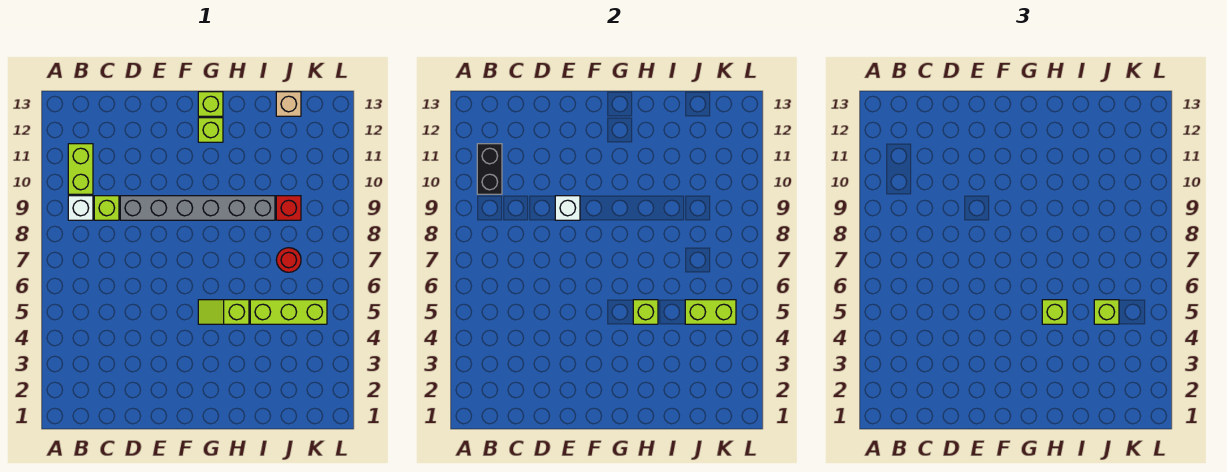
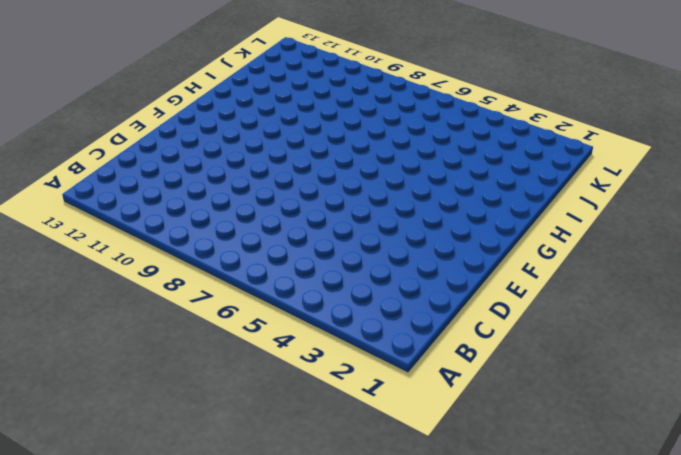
none -> white 1x1 brick [68,196,93,220]
none -> lime 1x2 brick [68,144,93,194]
none -> lime 1x1 brick [94,196,119,220]

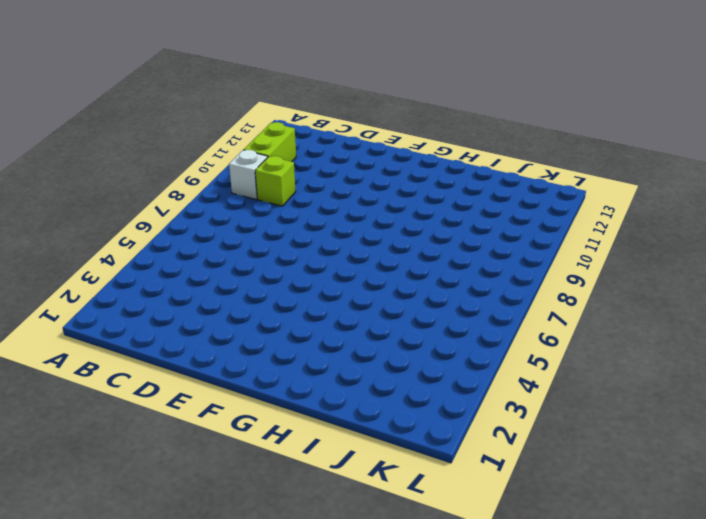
none -> grey 1x6 brick [120,196,275,220]
none -> lime 1x2 slope [198,300,249,324]
none -> lime 1x1 brick [198,118,223,142]

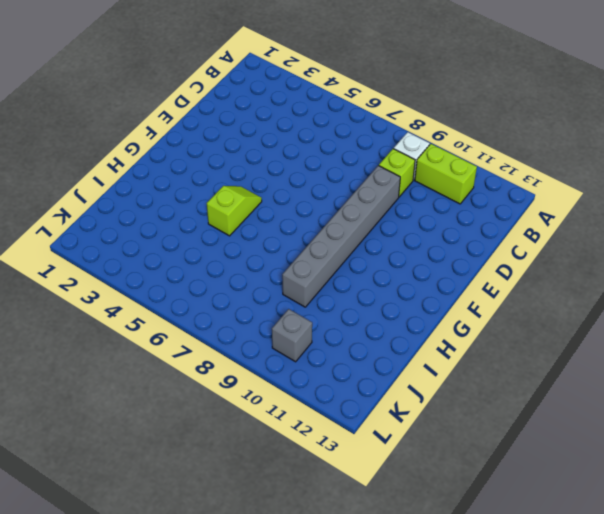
grey 1x1 brick [272,309,312,362] -> none
none -> lime 1x1 brick [198,118,223,142]
none -> lime 1x1 brick [198,92,223,116]
none -> lime 1x3 brick [250,300,327,324]

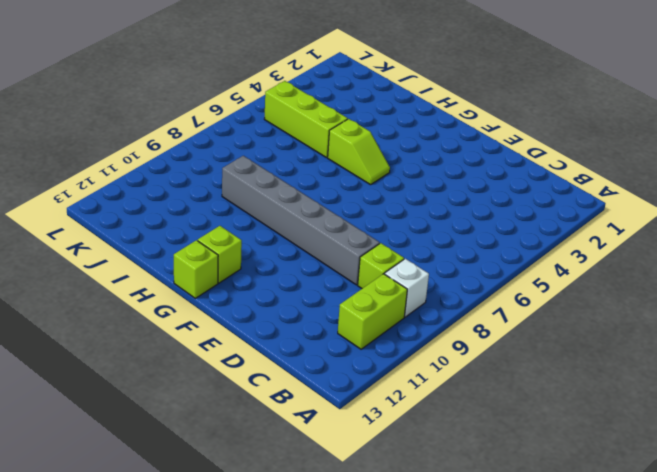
none -> red 1x1 round brick [276,248,301,272]
none -> red 1x1 brick [276,196,301,220]
none -> tan 1x1 brick [276,92,301,116]

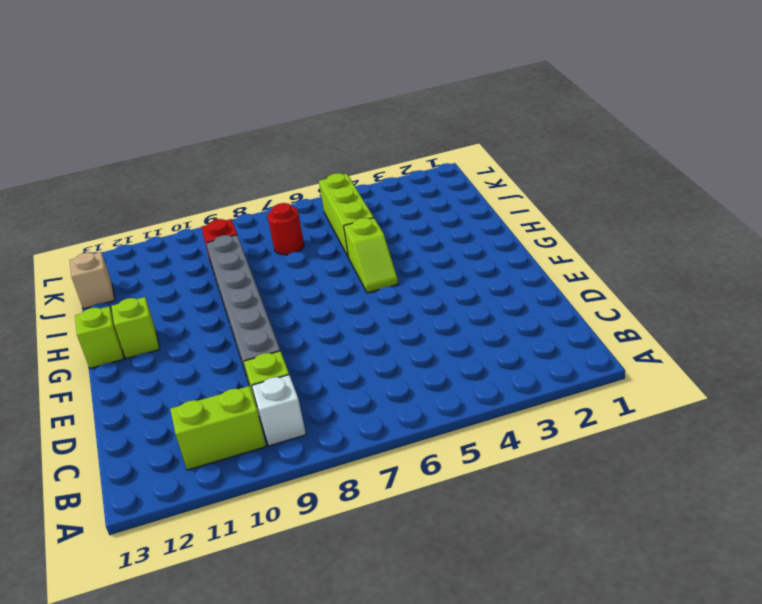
none -> black 1x2 brick [477,144,502,194]
none -> white 1x1 brick [555,196,580,220]
none -> lime 1x1 brick [633,300,658,324]

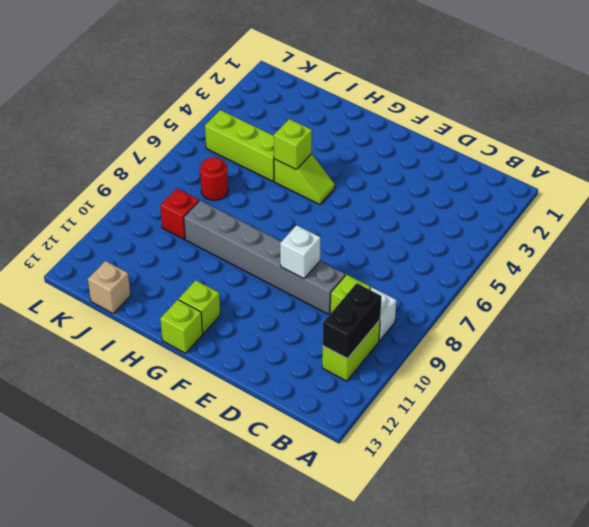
none -> lime 1x2 brick [685,300,736,324]
none -> lime 1x1 brick [1042,300,1067,324]
none -> lime 1x1 brick [1094,300,1119,324]

